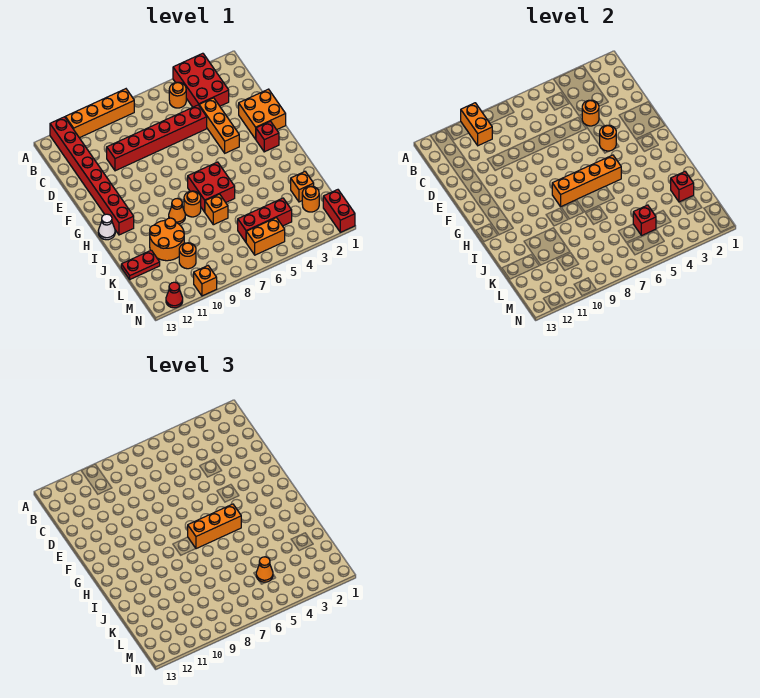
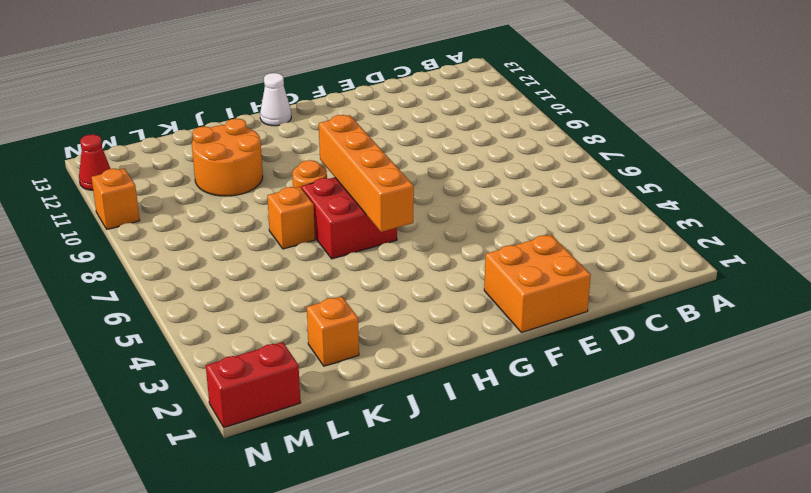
none -> red 2x3 brick [173,53,229,107]
none -> orange 1x4 brick [65,89,134,138]
none -> red 1x8 brick [50,117,134,235]
none -> orange 1x1 round brick [169,82,186,108]

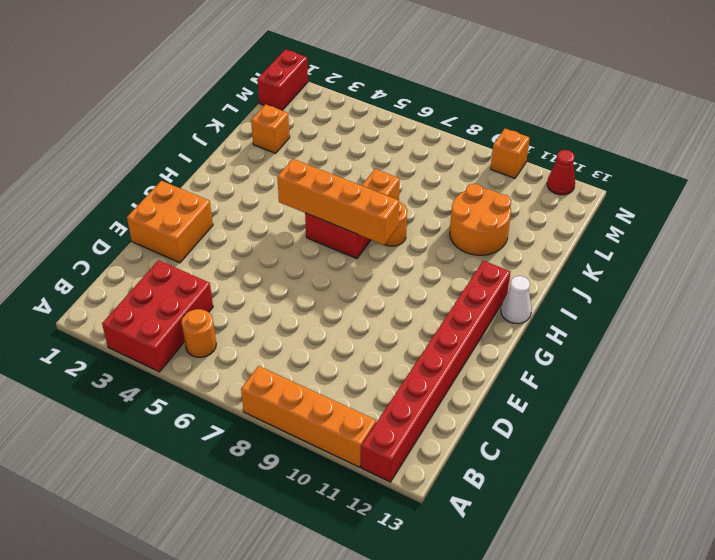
none -> orange 1x3 brick [199,98,239,153]
none -> red 1x6 brick [107,105,207,171]
none -> red 1x1 brick [256,121,279,152]
none -> orange 1x1 cone [169,199,185,224]

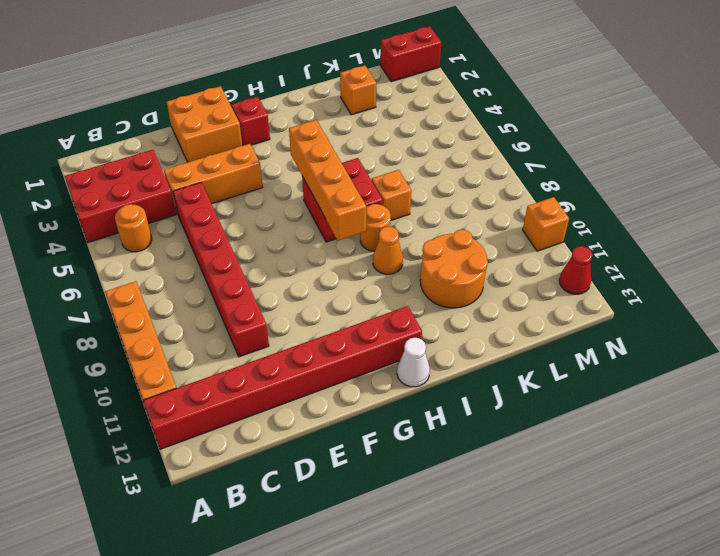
none -> red 1x2 plate [121,250,160,279]
none -> orange 1x1 round brick [302,186,319,212]
none -> red 1x3 brick [238,198,292,242]
none -> orange 1x1 round brick [179,243,196,269]

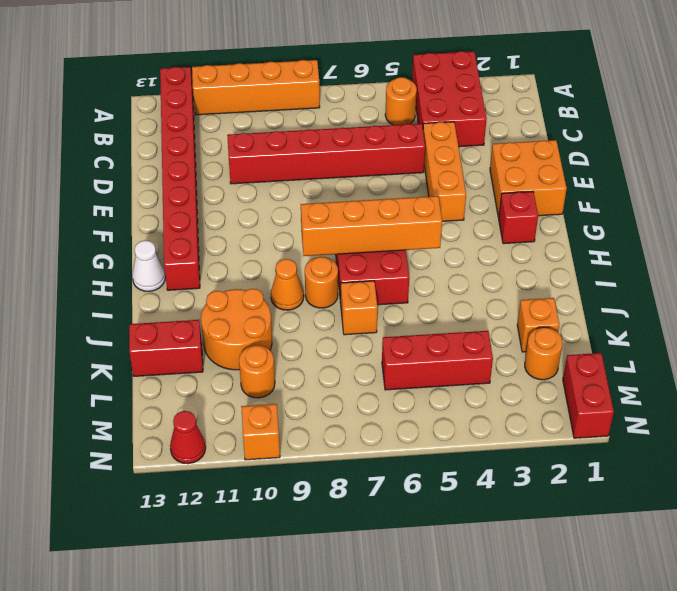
red 1x2 brick [129,320,203,376] -> red 1x2 plate [121,250,160,279]
none -> orange 1x2 brick [246,218,285,255]
none -> orange 1x2 brick [461,103,492,146]
none -> orange 1x1 round brick [582,100,599,126]
none -> orange 1x1 round brick [600,125,616,151]

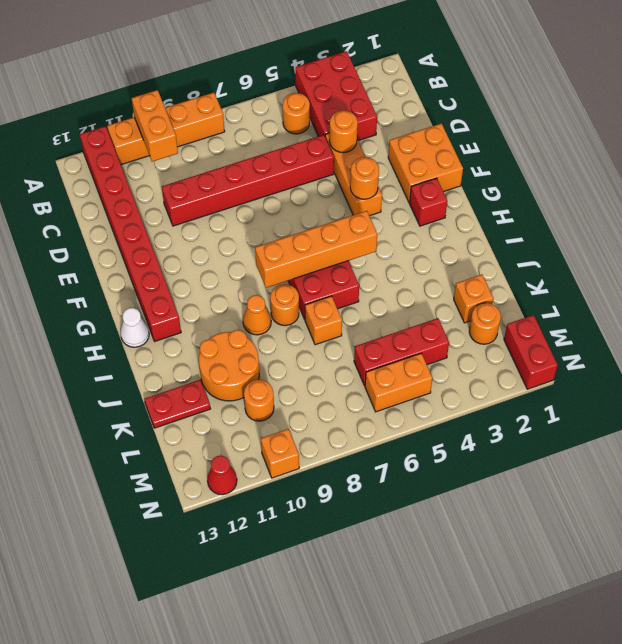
none -> red 1x1 brick [671,172,694,202]
none -> red 1x1 brick [633,205,656,236]
none -> orange 1x3 brick [188,504,241,549]
none -> orange 1x1 cone [256,557,273,582]

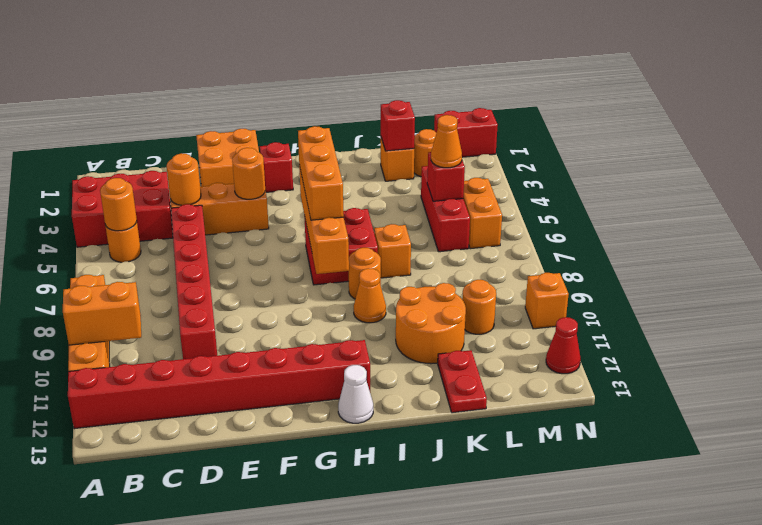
orange 1x1 round brick [100,178,137,231] -> none

